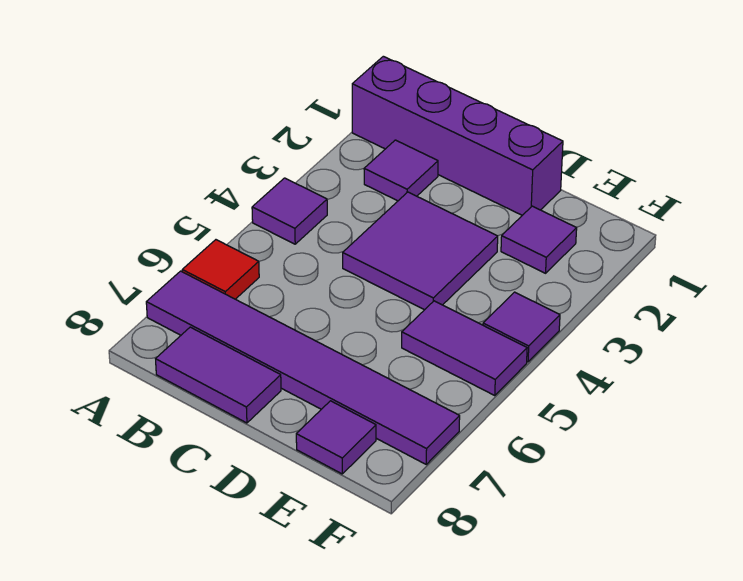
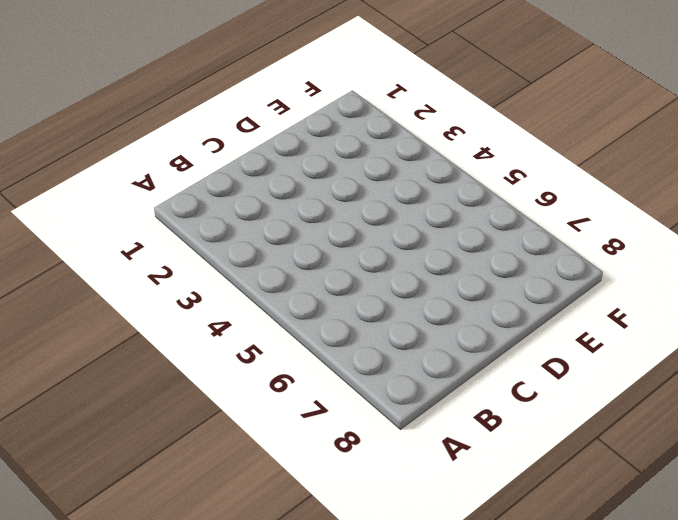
none -> purple 1x4 brick [352,56,563,215]
none -> purple 1x1 tile [252,178,327,244]

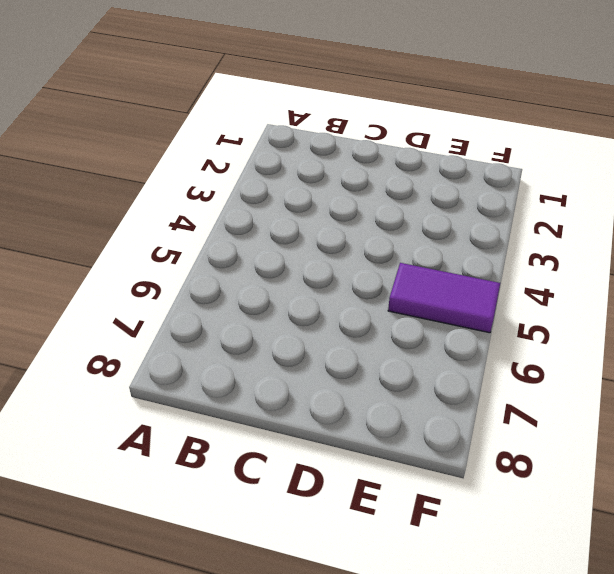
none -> purple 1x4 brick [352,56,563,215]
none -> purple 1x1 tile [252,178,327,244]

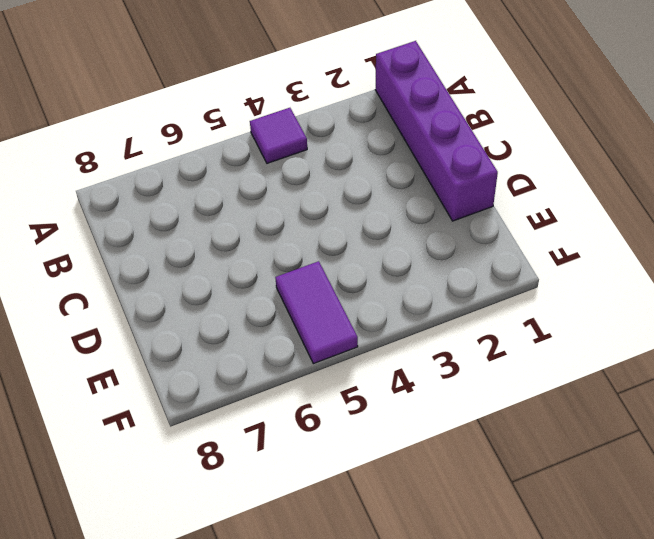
none -> red 1x1 tile [182,240,259,299]
none -> purple 1x6 tile [146,271,460,464]

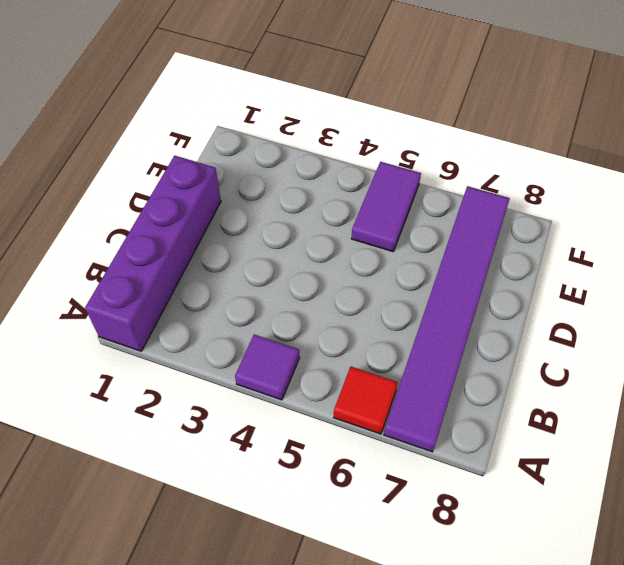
none -> purple 1x1 tile [364,140,438,201]
none -> purple 1x2 tile [156,327,281,423]

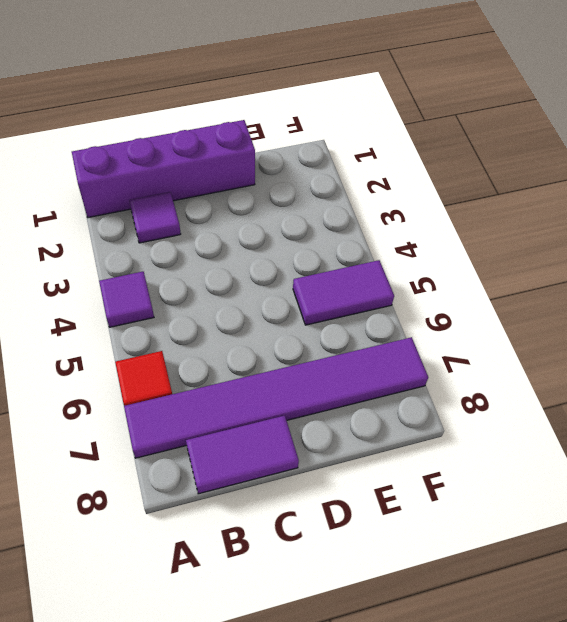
none -> purple 2x2 tile [343,192,498,310]
none -> purple 1x1 tile [501,206,577,273]

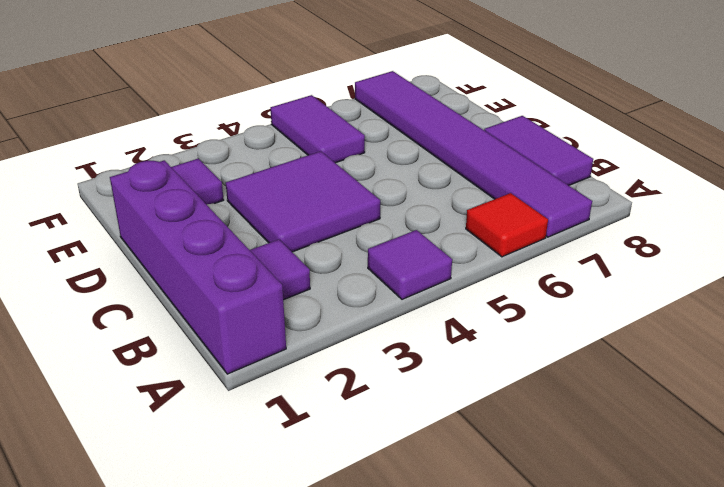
none -> purple 1x1 tile [296,401,376,474]
none -> purple 1x1 tile [483,292,560,362]

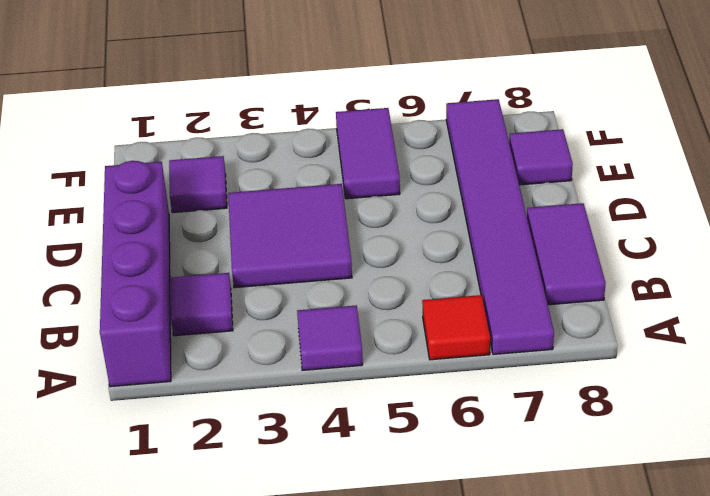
none -> purple 1x1 tile [483,292,560,362]

